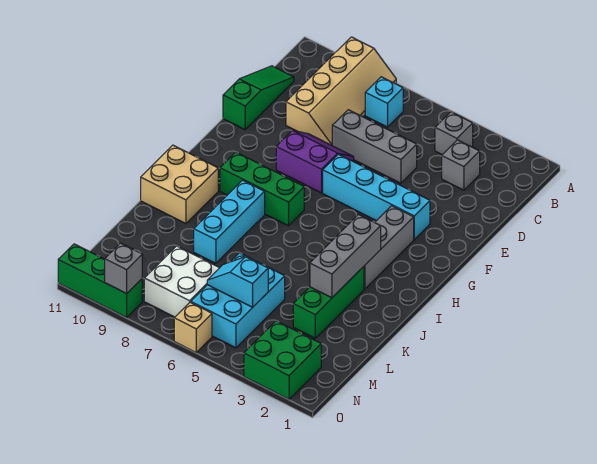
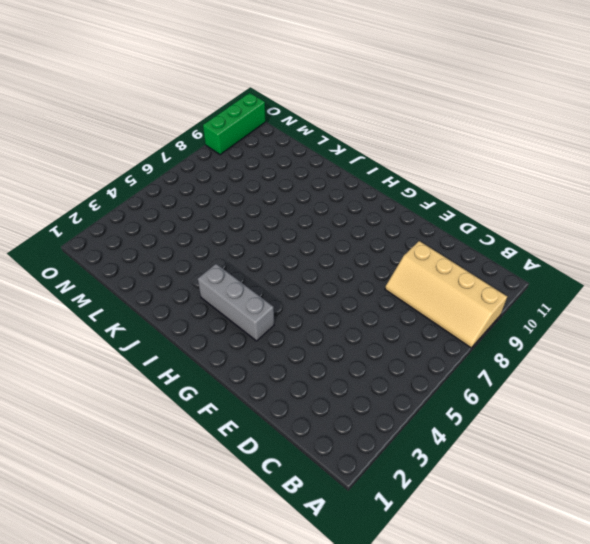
none -> grey 1x1 brick [435,112,473,155]
none -> cyan 1x1 brick [365,77,403,127]
none -> grey 1x1 brick [442,140,480,190]

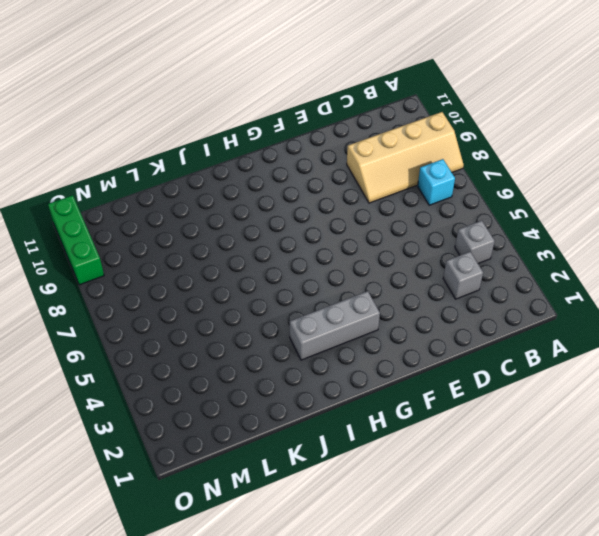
none -> green 1x3 slope [223,66,294,130]
none -> grey 1x3 brick [332,110,417,183]
none -> purple 2x2 slope [276,130,354,193]

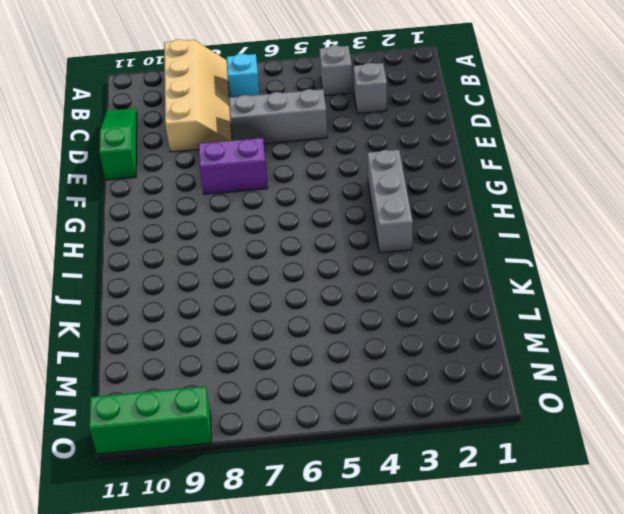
none -> cyan 1x4 brick [323,154,430,239]
none -> green 1x3 brick [220,152,304,226]
none -> cyan 1x3 brick [194,180,265,263]

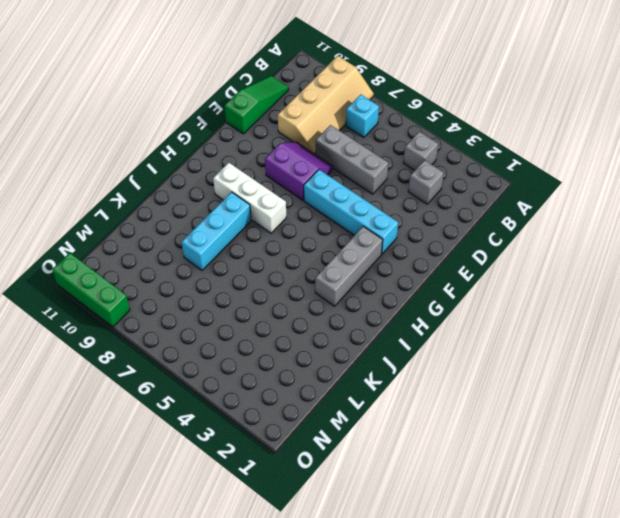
white 1x3 brick [213,163,286,233] -> green 1x3 brick [220,152,304,226]
none -> tan 2x2 brick [141,145,218,224]
none -> green 1x3 brick [293,267,364,338]
none -> cyan 2x3 brick [191,253,285,348]

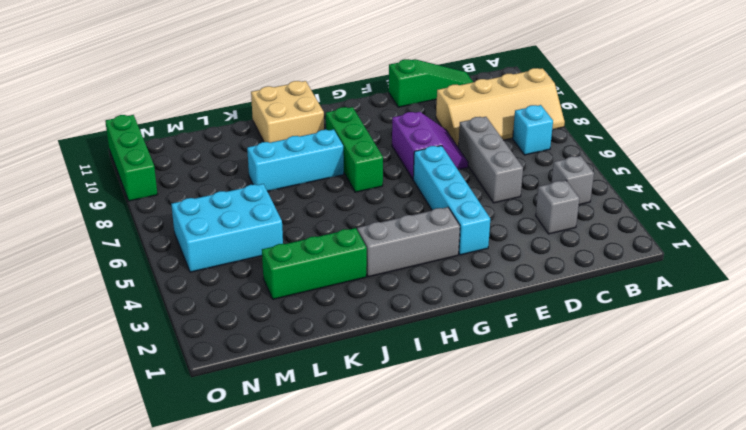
none -> white 2x2 brick [144,246,219,317]
none -> green 2x2 brick [244,321,321,399]
none -> tan 1x1 brick [174,302,212,352]

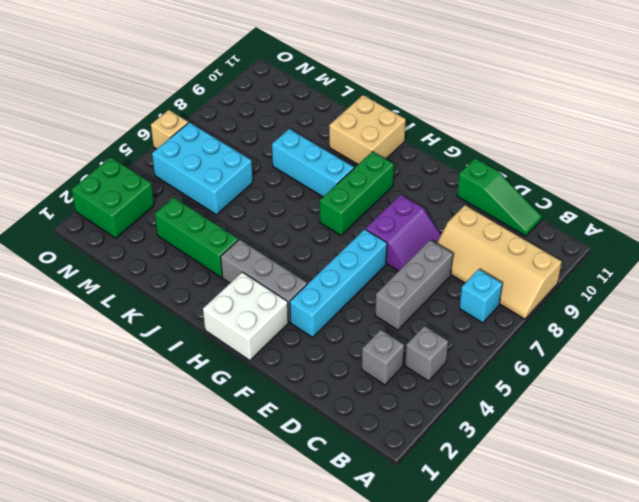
white 2x2 brick [203,272,288,361] -> white 2x2 brick moved to [144,246,219,317]
none -> green 1x3 brick [58,244,142,317]
none -> grey 1x3 brick [310,215,381,298]
none -> cyan 1x2 slope [207,257,268,307]

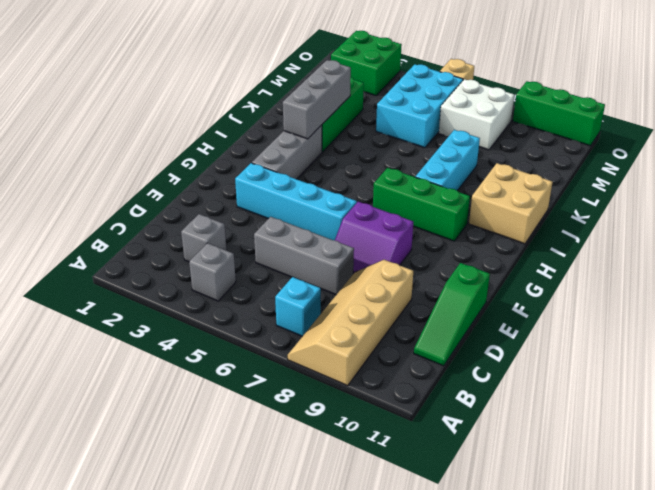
none -> cyan 1x2 slope [207,257,268,307]
none -> grey 1x1 brick [105,243,142,294]

